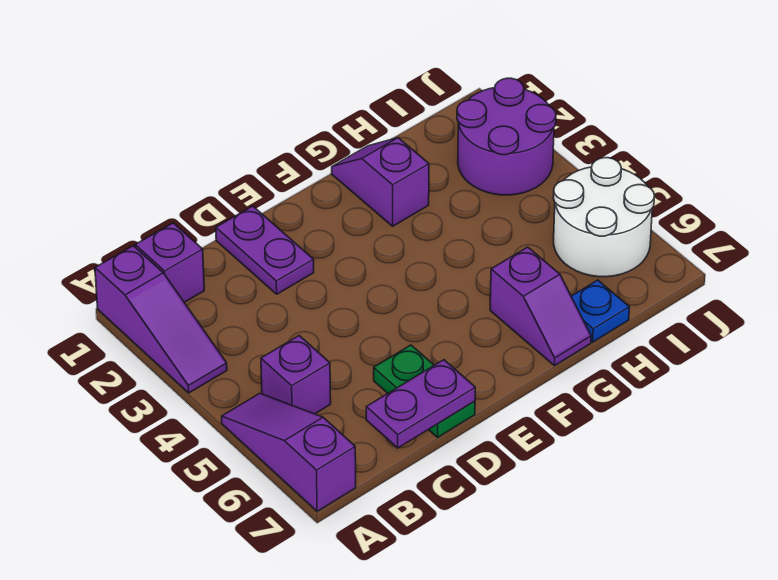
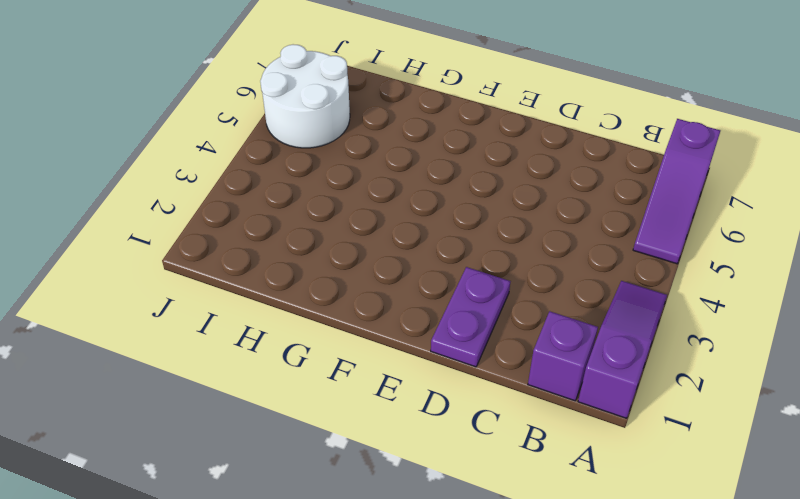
none -> purple 1x1 brick [261,336,331,414]
none -> green 1x2 plate [374,345,475,438]
none -> purple 1x2 slope [332,138,429,226]

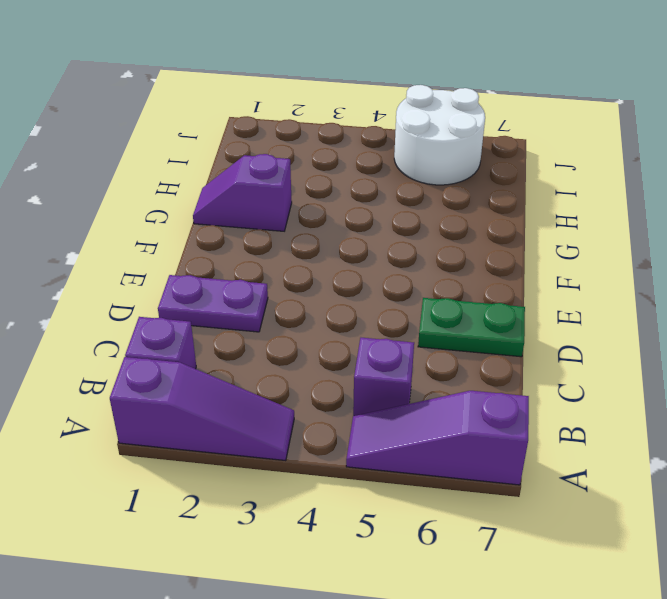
none -> purple 1x2 slope [490,247,591,366]
none -> blue 1x1 plate [571,280,629,342]
none -> purple 2x2 round brick [457,78,556,195]

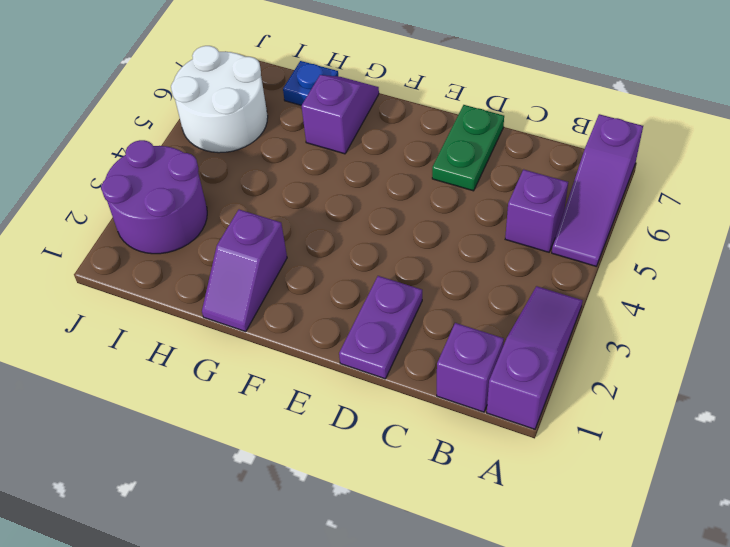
none -> purple 1x2 plate [366,360,475,448]

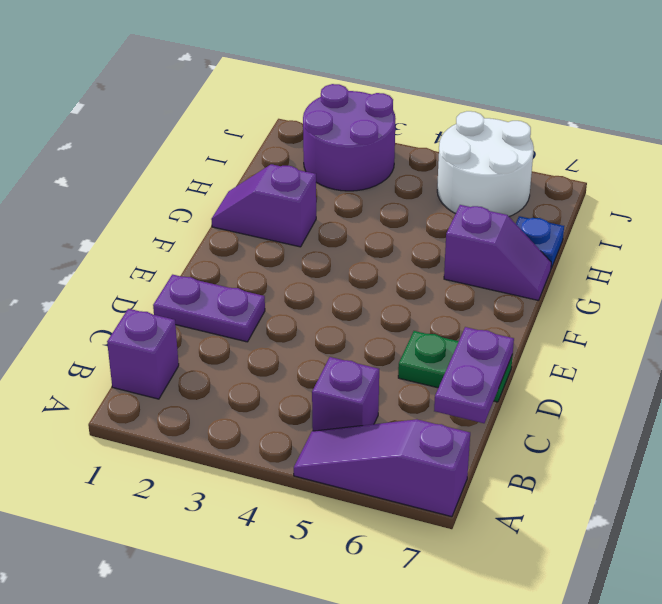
none -> purple 1x3 slope [95,246,227,393]

